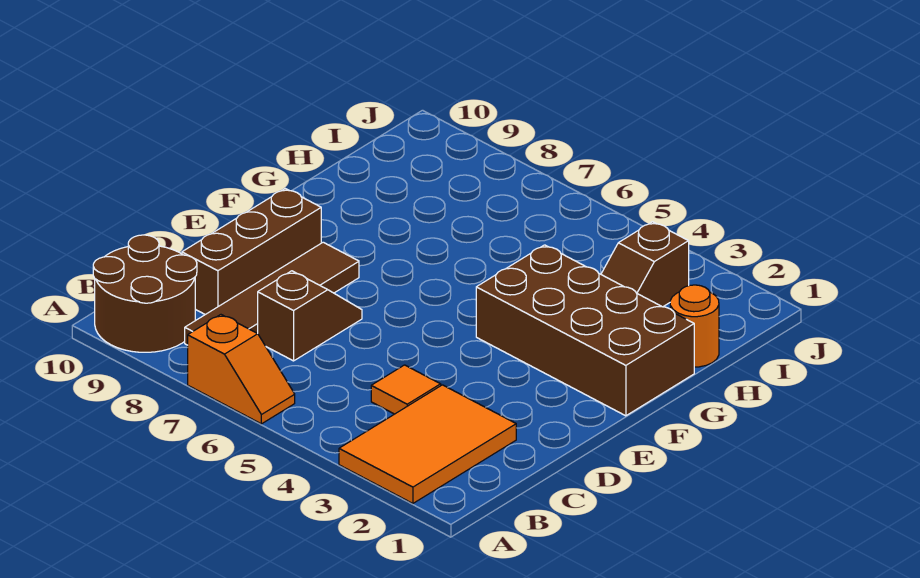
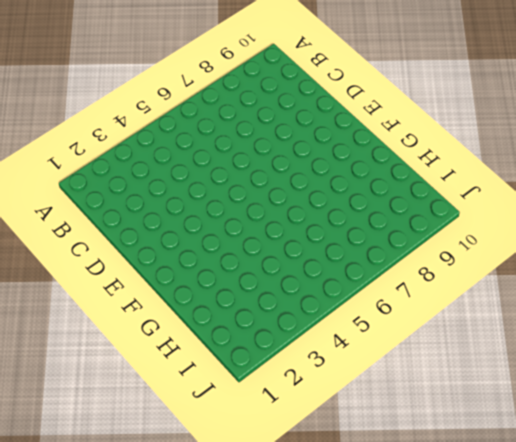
none -> orange 2x3 tile [339,385,516,503]
none -> orange 1x2 slope [188,315,295,424]

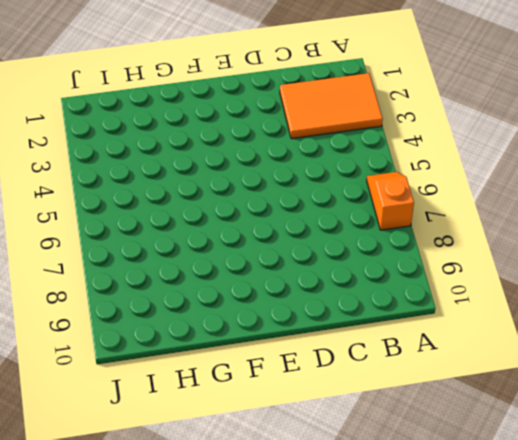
none -> brown 2x2 round brick [93,235,197,352]
none -> brown 1x4 tile [185,242,359,345]

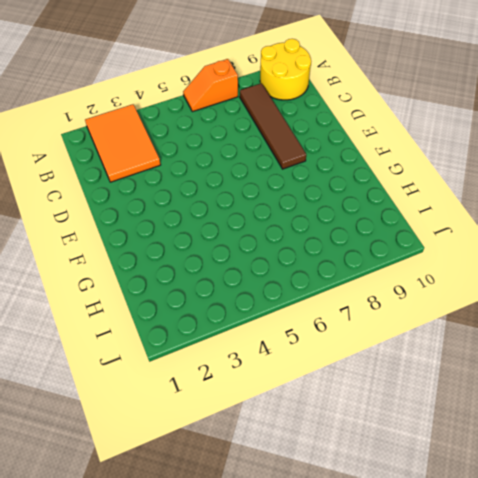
yellow 2x2 round brick [260,39,311,100] -> brown 2x2 round brick [93,235,197,352]
none -> orange 1x1 tile [371,365,441,414]
none -> brown 1x2 slope [258,271,362,361]

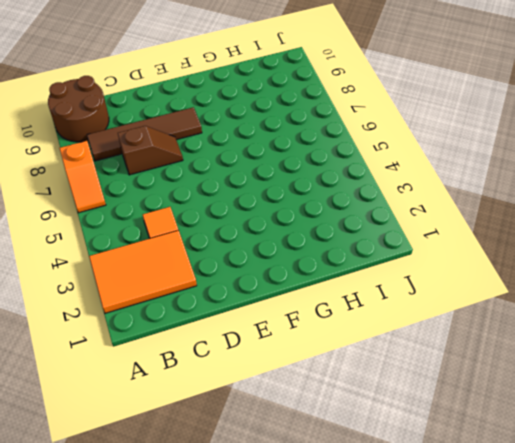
none -> brown 1x3 brick [182,189,321,315]
none -> brown 2x4 brick [476,245,694,416]

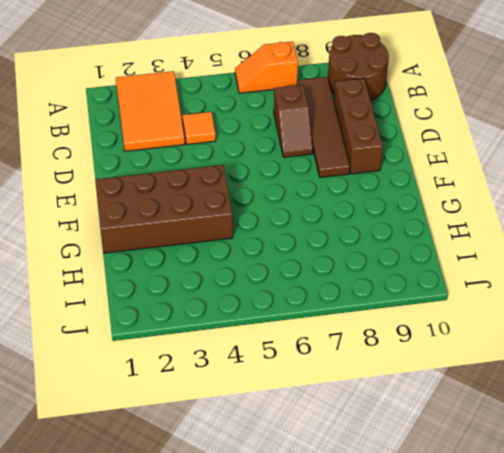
none -> orange 1x1 round brick [670,285,719,367]
none -> brown 1x2 slope [601,222,689,307]

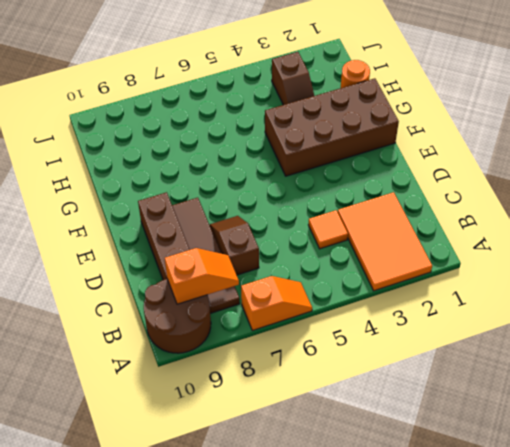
orange 1x2 slope [165,248,239,304] -> none

